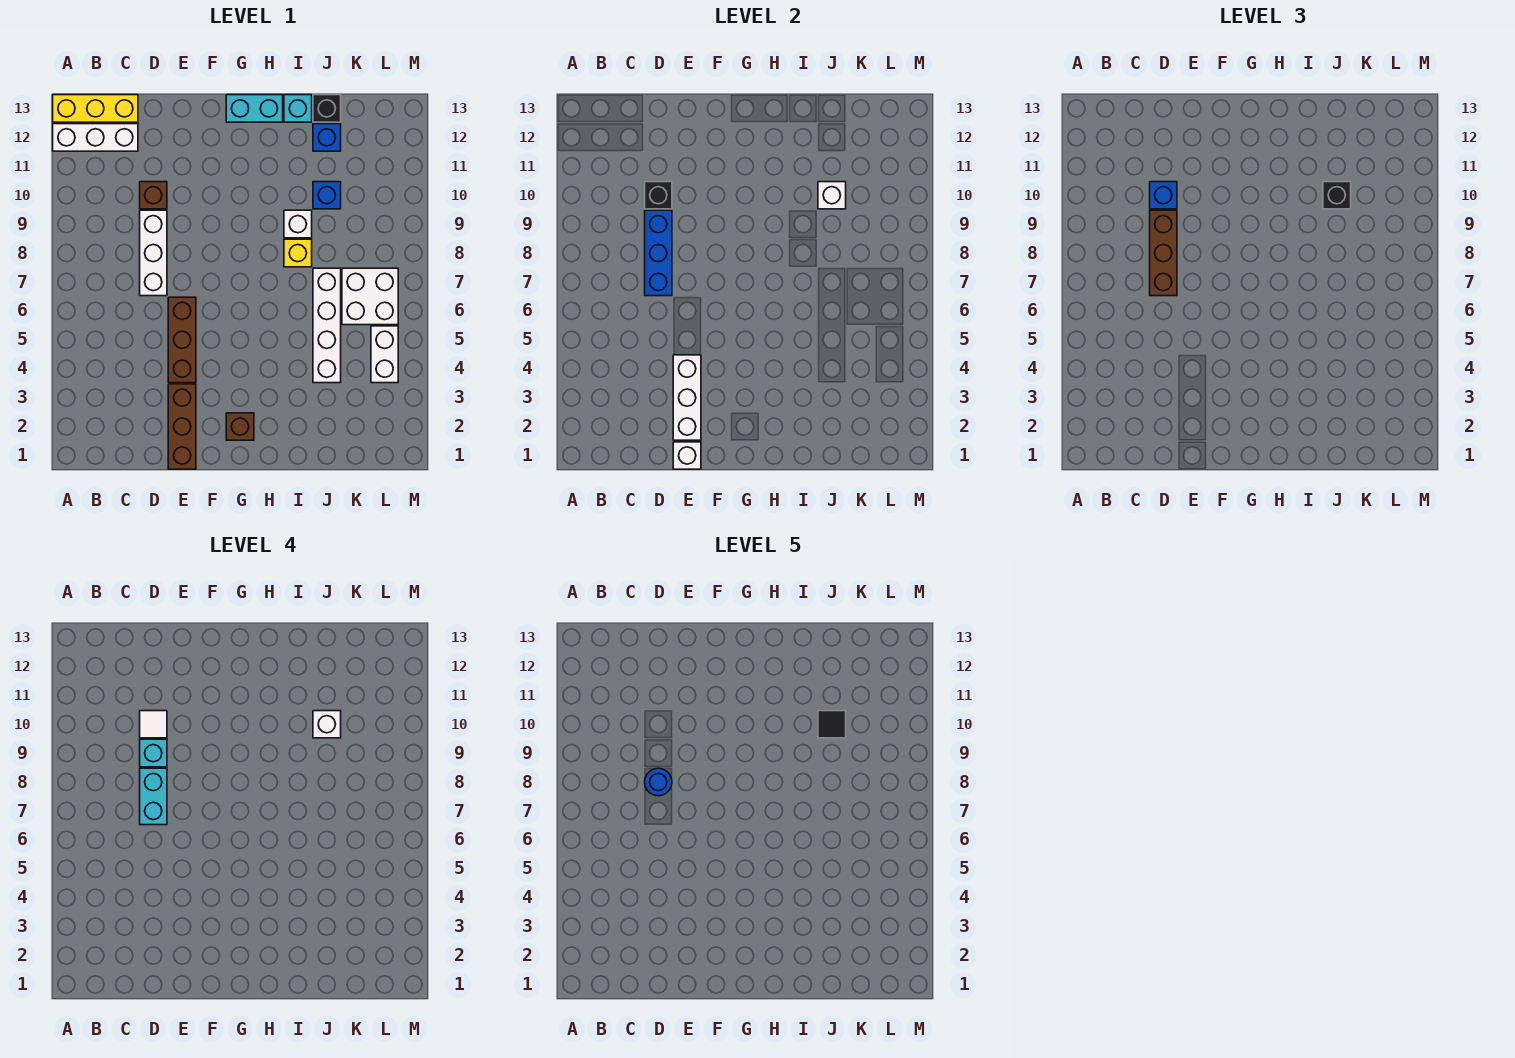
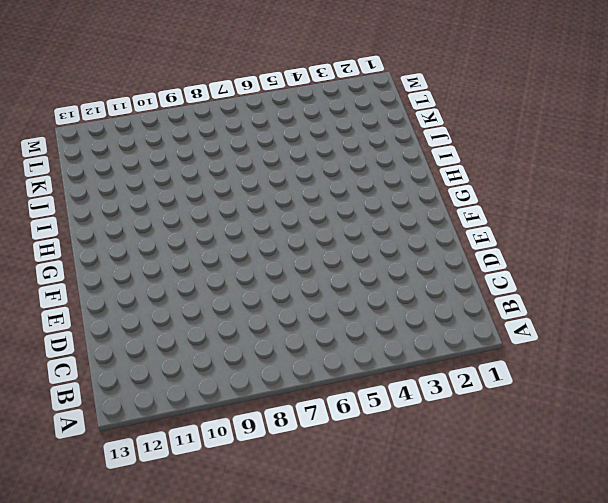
none -> white 1x3 brick [53,124,138,151]
none -> yellow 1x3 brick [53,95,138,122]
none -> white 1x3 brick [140,210,167,296]
none -> brown 1x1 brick [140,182,167,209]

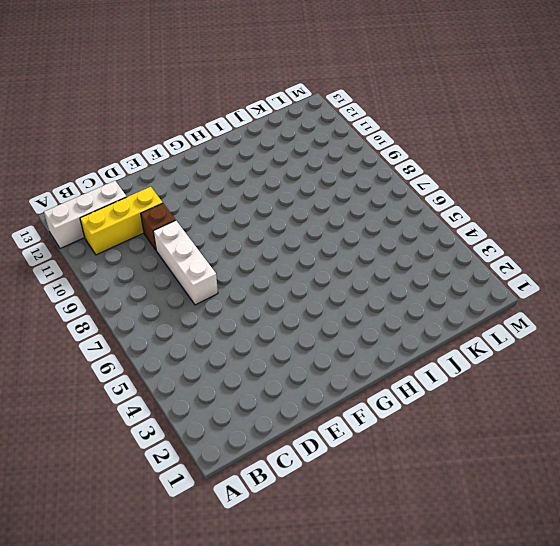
yellow 1x3 brick [80,187,163,255] -> yellow 1x3 brick moved to [53,95,138,122]
none -> brown 1x3 brick [168,384,196,469]
none -> brown 1x3 brick [168,297,196,383]
none -> brown 1x1 brick [226,413,254,440]
none -> cyan 1x2 brick [226,95,283,122]

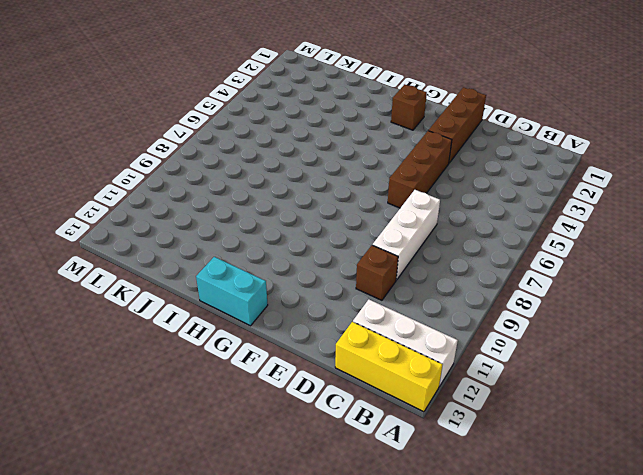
none -> yellow 1x1 brick [284,239,312,267]
none -> white 1x1 brick [284,210,312,238]
none -> cyan 1x1 brick [284,95,312,122]
none -> white 1x4 brick [313,268,341,383]

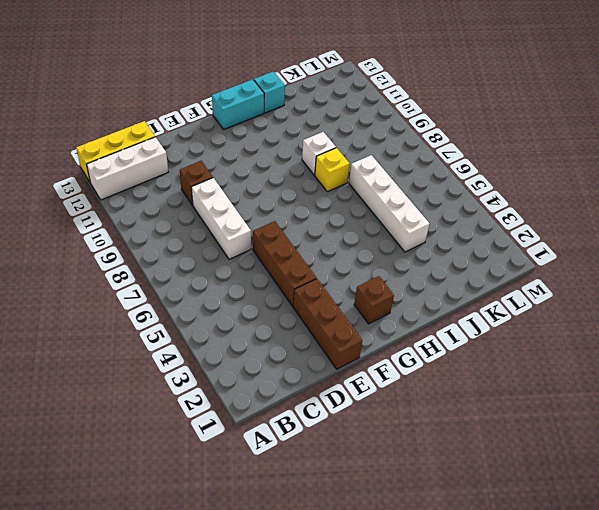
none -> blue 1x1 brick [313,182,341,209]
none -> blue 1x1 brick [313,124,341,151]
none -> black 1x1 brick [313,95,341,122]
none -> white 2x2 brick [342,268,398,325]

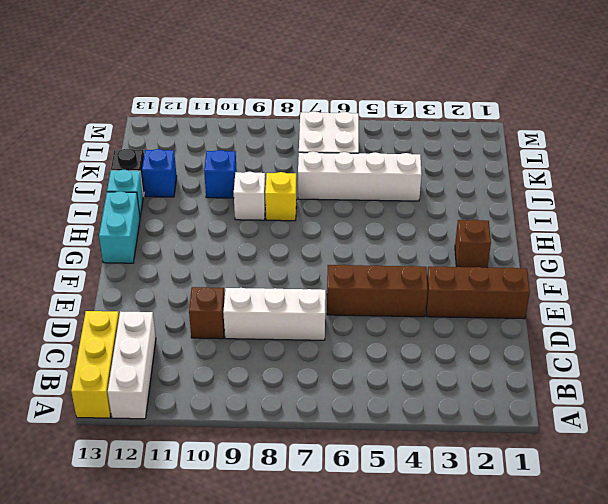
none -> white 1x2 brick [371,326,398,383]
none -> blue 1x3 brick [645,210,672,296]
none -> black 1x1 brick [645,182,672,209]
none -> white 1x1 brick [673,442,701,469]

